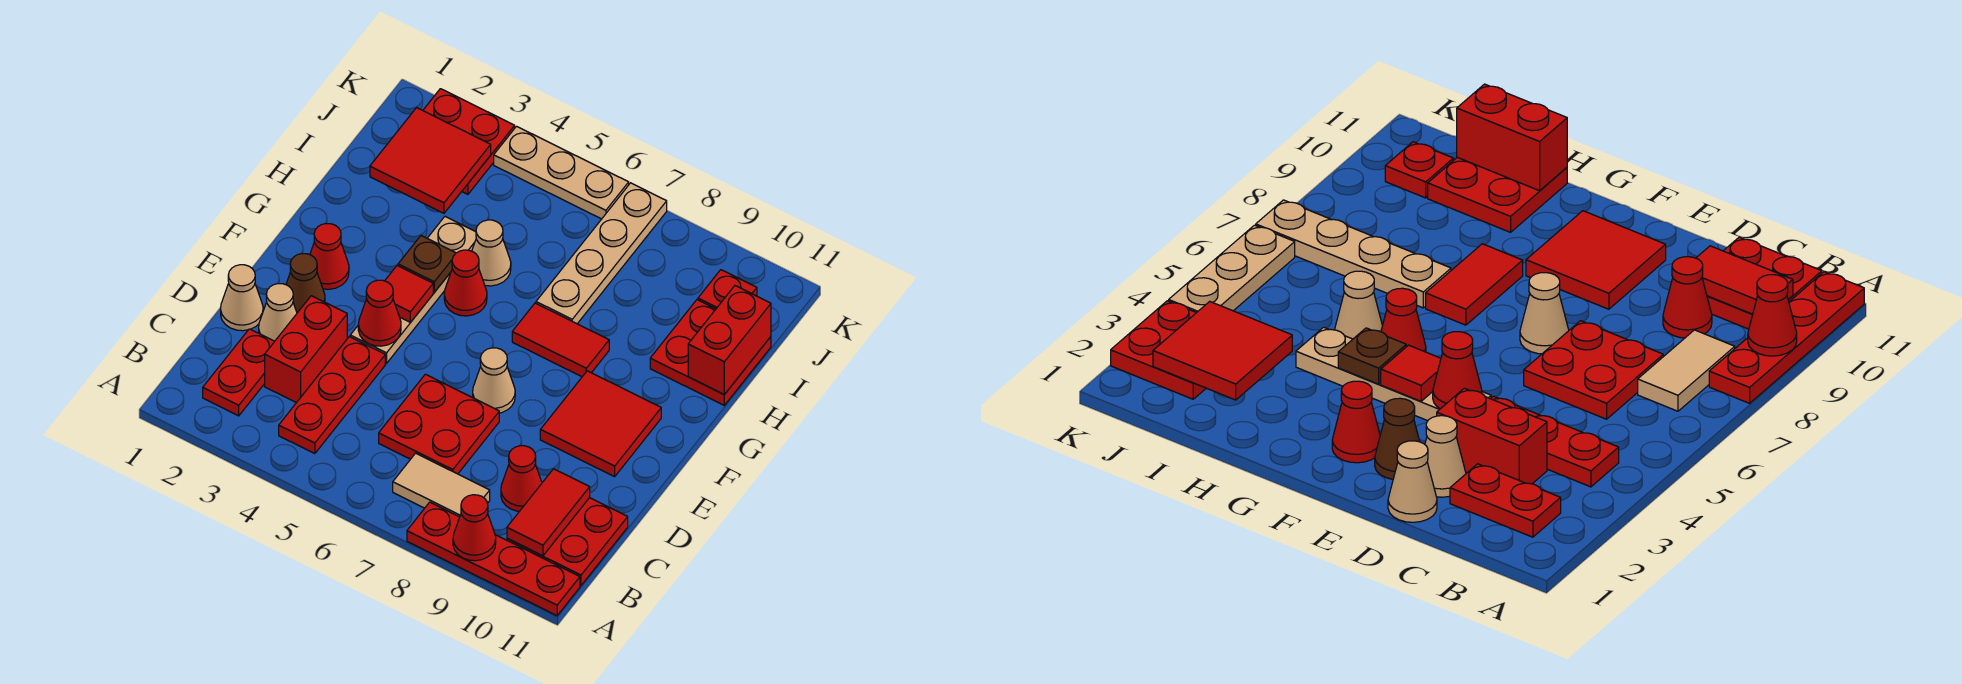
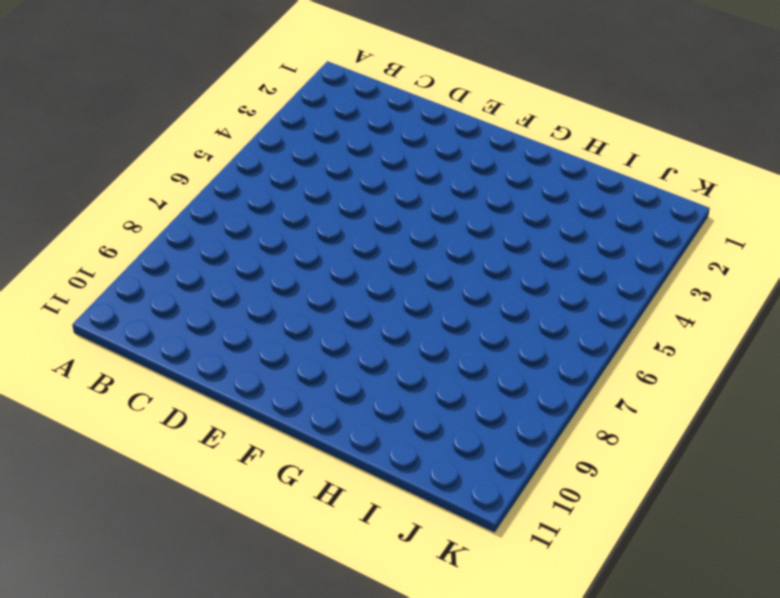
none -> red 1x4 plate [407,502,580,616]
none -> red 1x2 plate [203,329,275,416]
none -> red 1x3 plate [279,337,385,454]
none -> tan 1x2 tile [393,453,490,517]

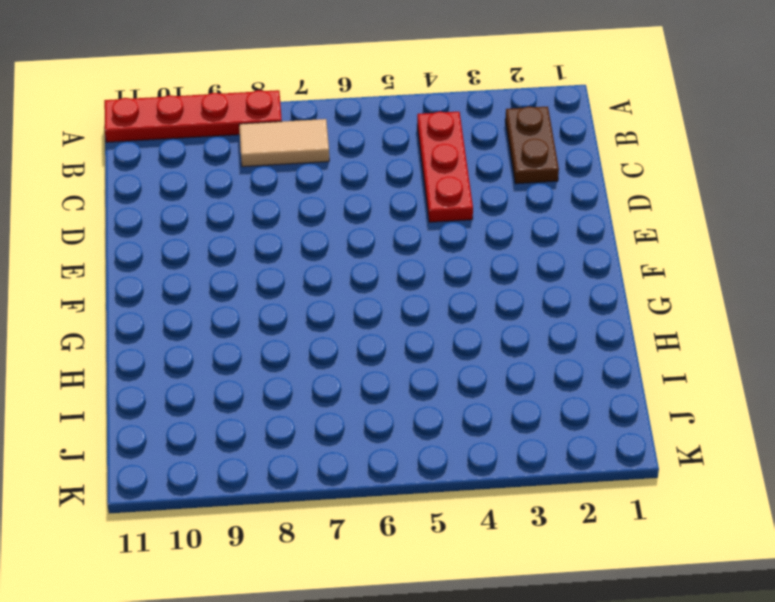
brown 1x2 plate [505,106,559,184] -> red 1x2 plate [203,329,275,416]
none -> red 2x2 plate [507,498,628,586]
none -> red 1x2 brick [265,296,347,403]
none -> red 2x2 plate [379,374,499,474]
none -> red 1x1 cone [501,446,542,511]

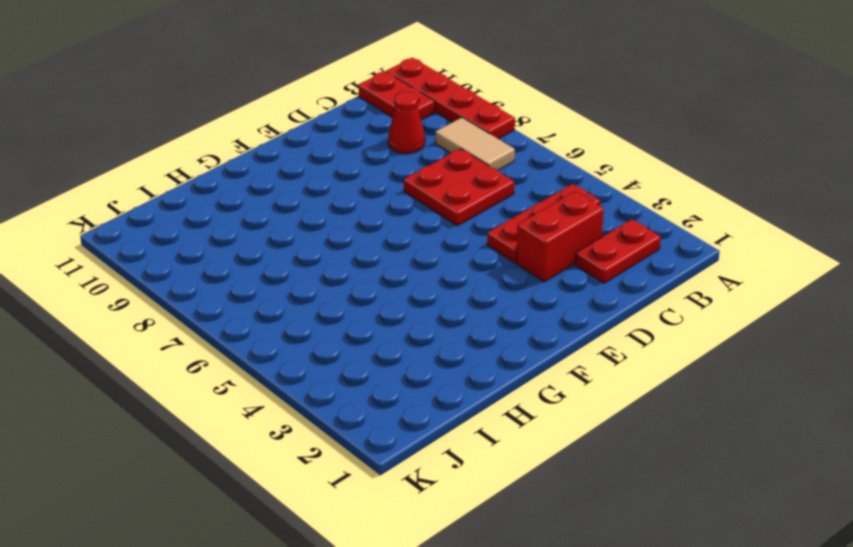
red 1x2 plate [358,71,435,120] -> red 2x2 plate [507,498,628,586]
none -> tan 1x1 cone [221,265,263,331]
none -> tan 1x1 cone [259,284,297,341]
none -> brown 1x1 cone [286,254,325,313]
none -> tan 1x4 plate [350,217,476,363]

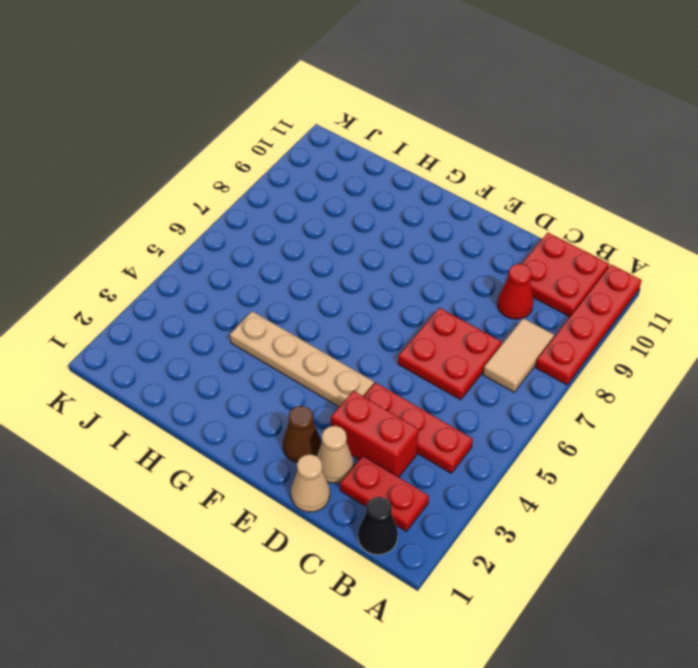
black 1x1 cone [358,497,398,555] -> none
none -> tan 1x1 cone [473,348,515,413]
none -> red 2x2 tile [540,371,661,477]
none -> red 1x1 cone [310,224,349,289]
none -> red 1x1 cone [444,250,487,316]

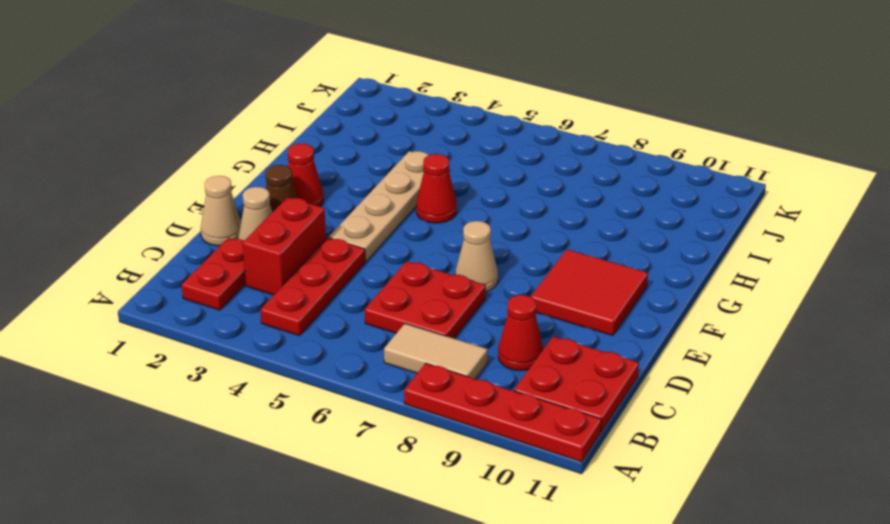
none -> red 1x2 tile [512,303,609,377]
none -> tan 1x1 cone [472,220,511,286]
none -> tan 1x4 plate [536,183,667,324]
none -> red 2x2 plate [650,300,771,405]

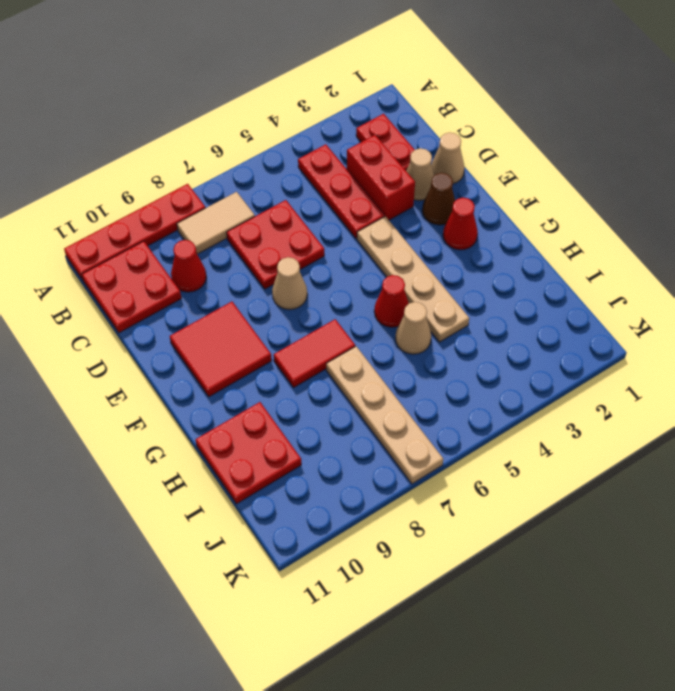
none -> red 2x2 plate [423,89,515,194]
none -> red 1x1 plate [698,270,757,309]
none -> tan 1x3 plate [494,126,629,219]
none -> red 1x1 cone [453,495,496,561]

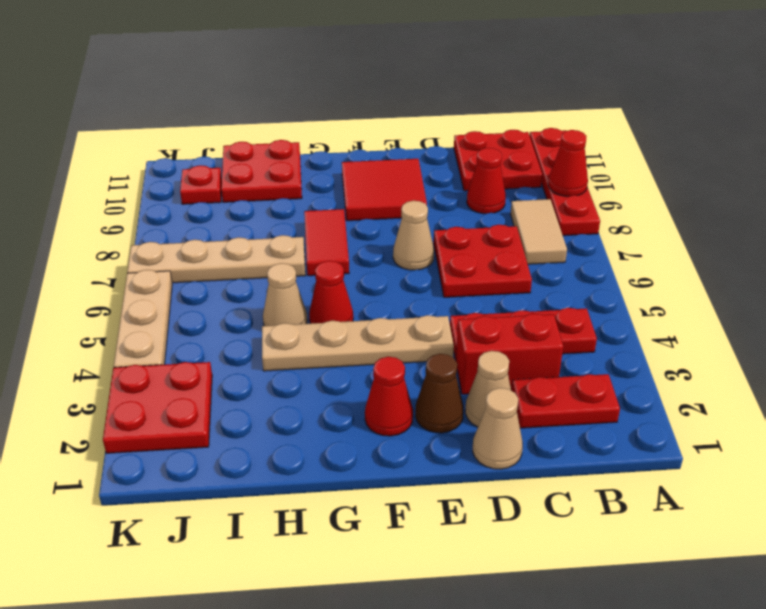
none -> red 1x2 tile [507,469,590,556]
none -> red 1x1 cone [358,280,401,346]
none -> red 1x1 tile [385,266,433,322]
none -> brown 1x1 plate [398,236,456,292]

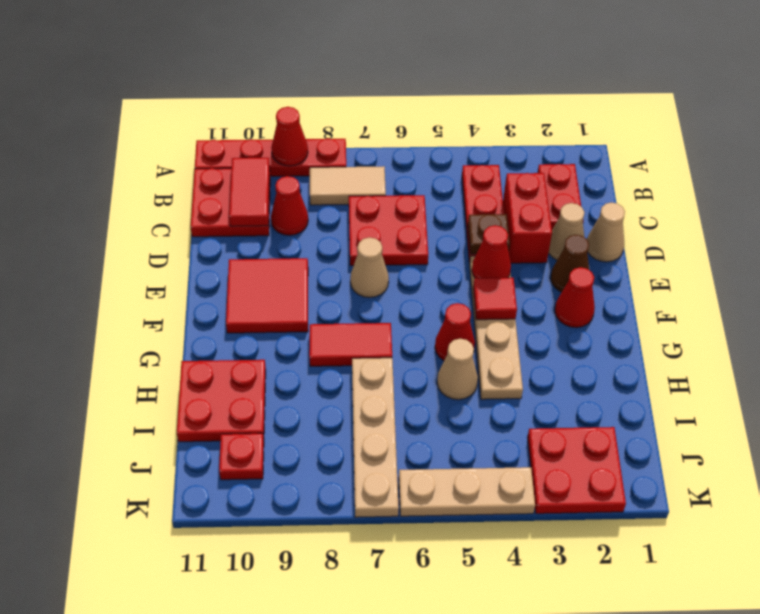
brown 1x1 plate [468,214,510,254] -> brown 1x1 plate moved to [398,236,456,292]
none -> red 1x2 brick [688,286,771,394]
none -> red 2x2 tile [370,108,491,213]

